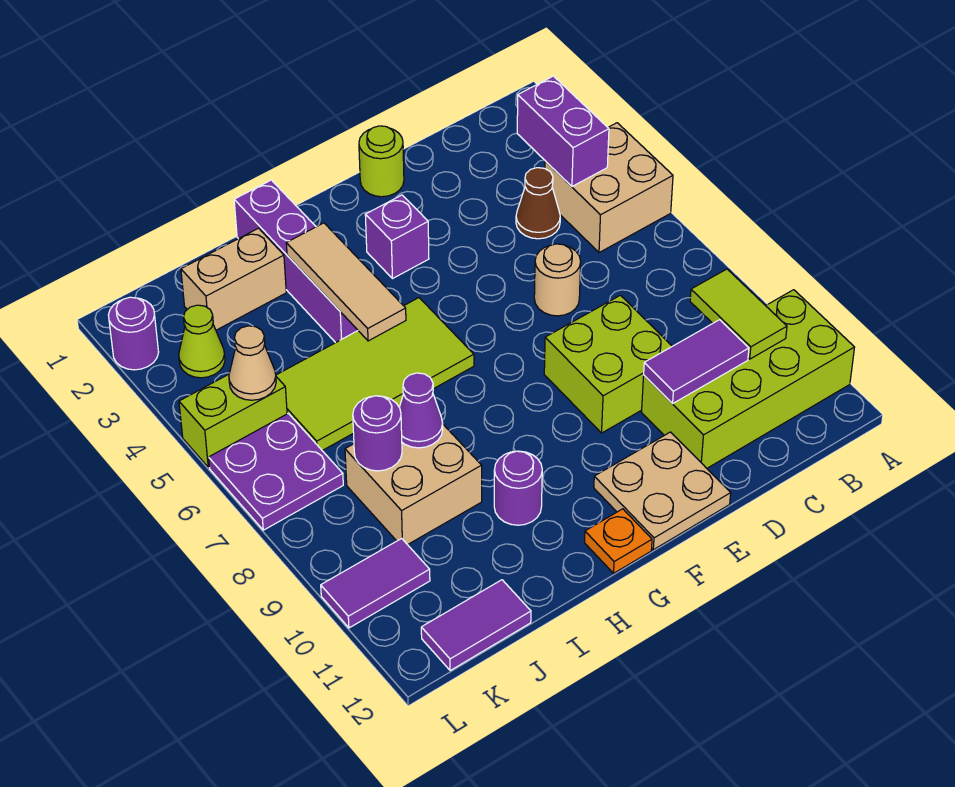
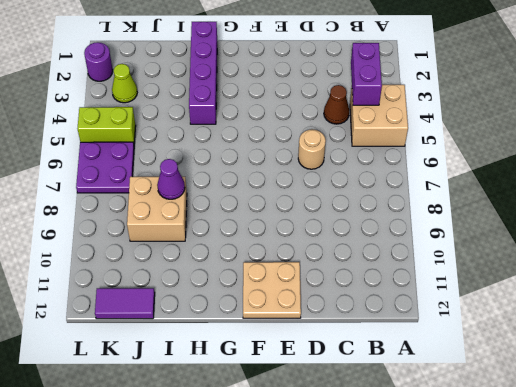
none -> lime 2x4 brick [642,290,855,468]
none -> lime 2x2 brick [544,295,672,433]
none -> lime 1x1 round brick [359,126,404,197]

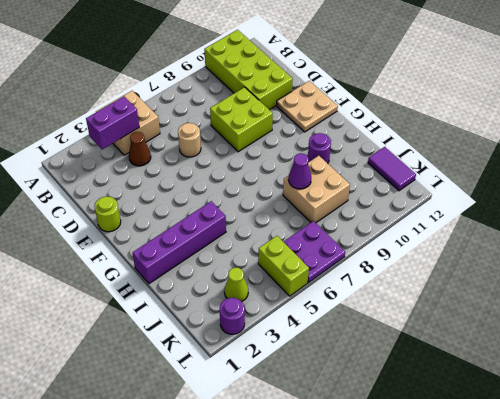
none -> purple 1x1 brick [365,195,429,279]
none -> lime 2x4 tile [276,298,474,451]
none -> orange 1x1 plate [584,509,652,573]

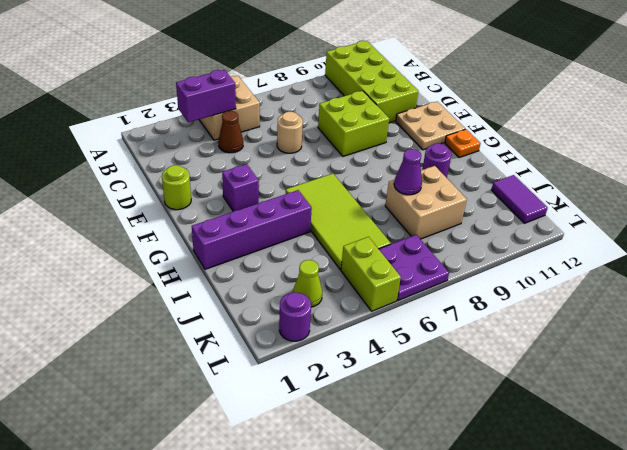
none -> tan 1x2 brick [181,228,286,330]
none -> purple 1x2 tile [321,538,430,628]
none -> lime 1x2 tile [690,269,787,359]

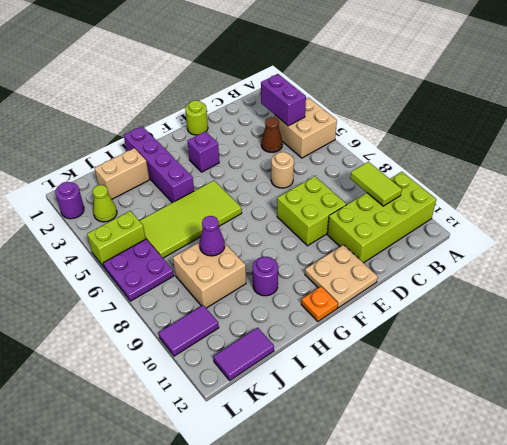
none -> purple 1x2 tile [644,320,749,404]
none -> tan 1x3 tile [286,223,406,341]
none -> purple 1x1 round brick [353,396,402,471]

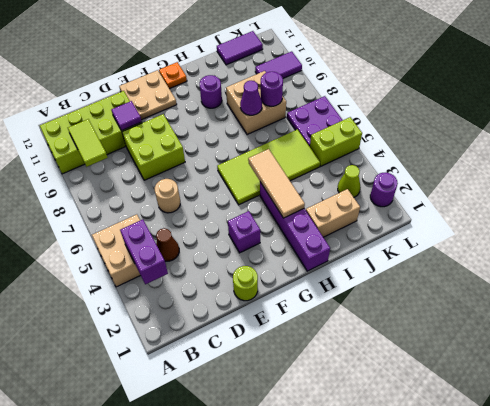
purple 1x1 tile [112,101,142,131] -> purple 1x2 tile [644,320,749,404]
none -> tan 1x1 cone [229,326,276,400]

